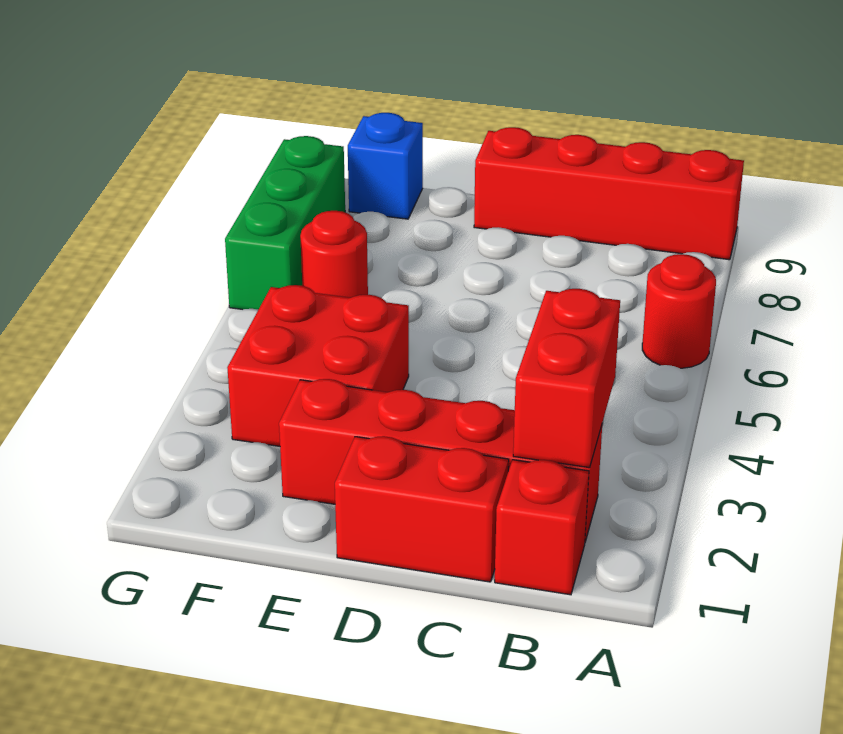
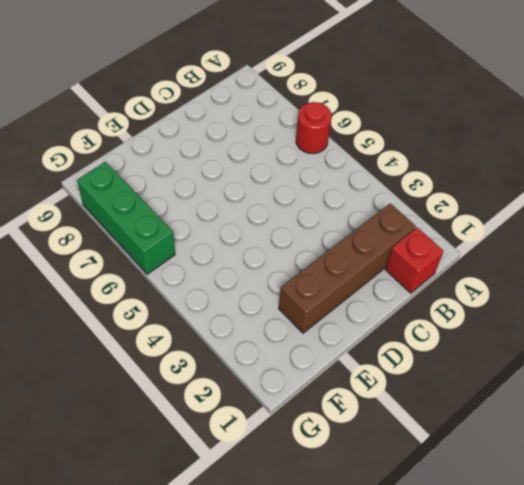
brown 1x4 brick [279,203,416,333] -> red 1x4 brick [279,379,602,542]
none -> red 1x4 brick [474,127,744,260]
none -> red 1x2 brick [335,436,509,582]

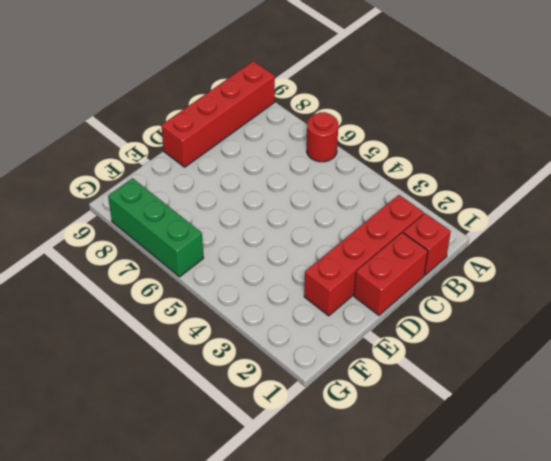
none -> red 2x2 brick [227,285,409,446]
none -> red 1x1 round brick [300,211,368,298]

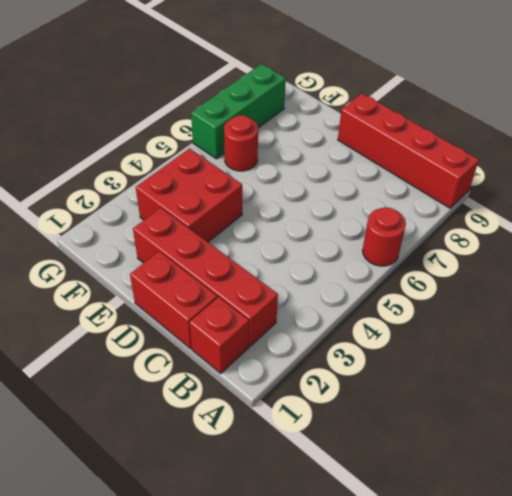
none -> blue 1x1 brick [348,113,423,219]
none -> red 1x2 brick [513,289,620,468]

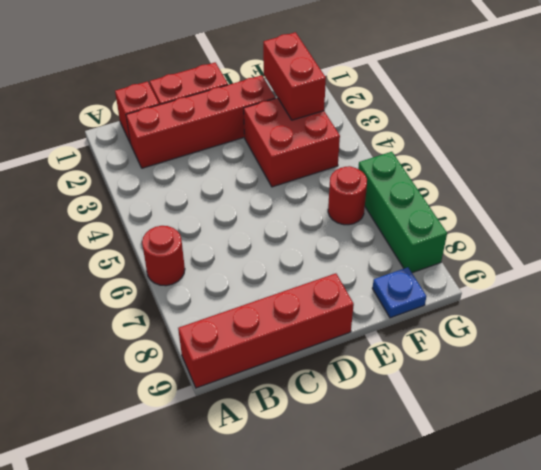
red 1x2 brick [263,32,326,120] -> red 1x2 brick moved to [513,289,620,468]
blue 1x1 plate [372,267,426,318] -> blue 1x1 brick [348,113,423,219]

